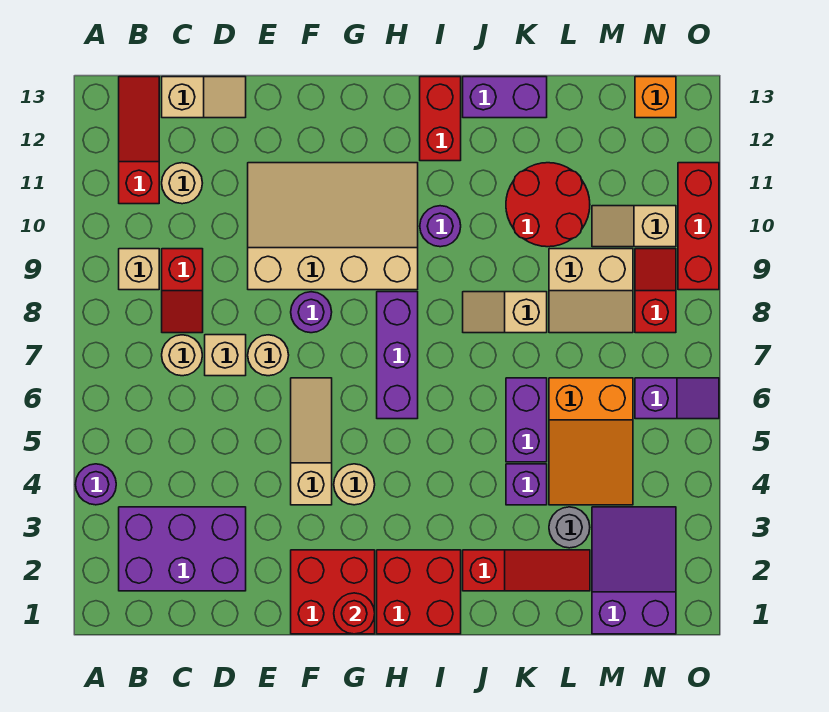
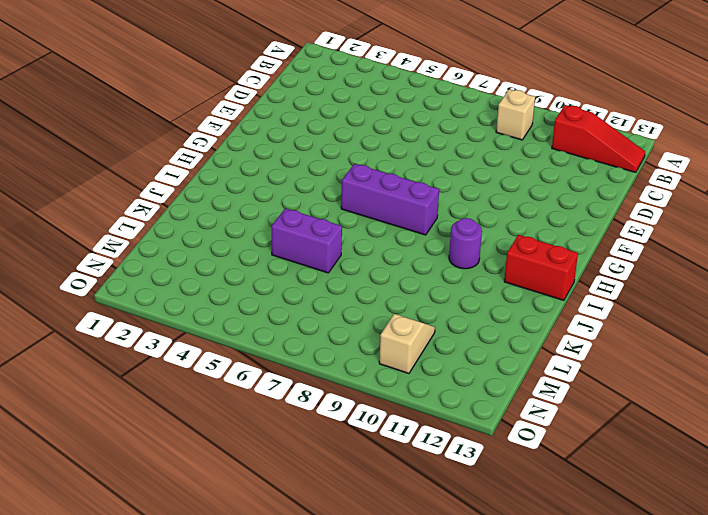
none -> purple 1x1 round brick [76,464,116,505]
none -> purple 2x3 brick [119,507,246,591]
none -> tan 1x1 round brick [162,335,202,376]
none -> red 1x2 slope [162,249,203,333]

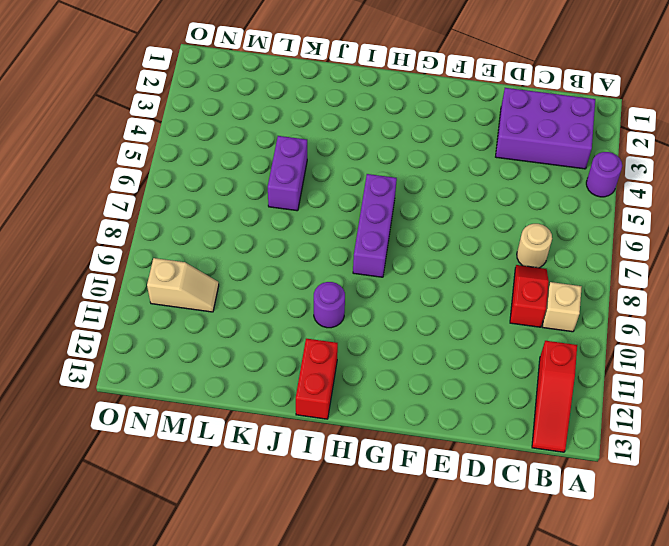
none -> tan 1x1 round brick [162,163,202,204]
none -> tan 1x2 slope [162,77,246,118]
none -> tan 1x1 brick [205,335,246,376]
none -> tan 1x1 round brick [248,335,289,376]

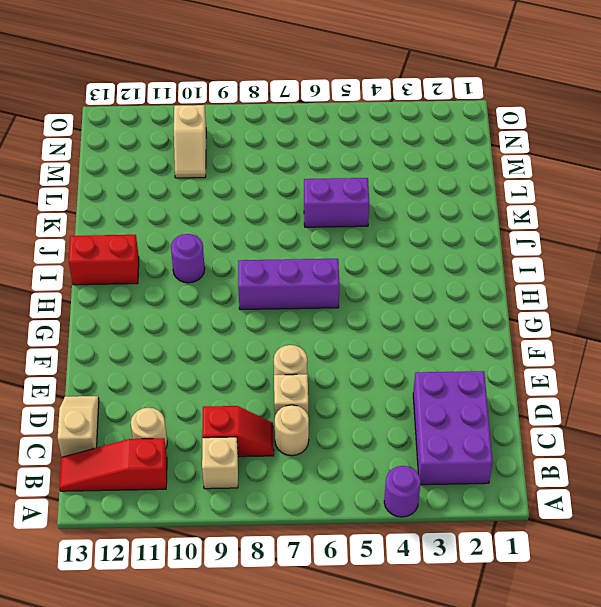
none -> tan 3x4 slope [248,163,418,290]
none -> red 2x2 brick [291,550,375,634]
none -> tan 1x3 slope [291,378,332,505]
none -> purple 1x1 round brick [291,292,332,333]

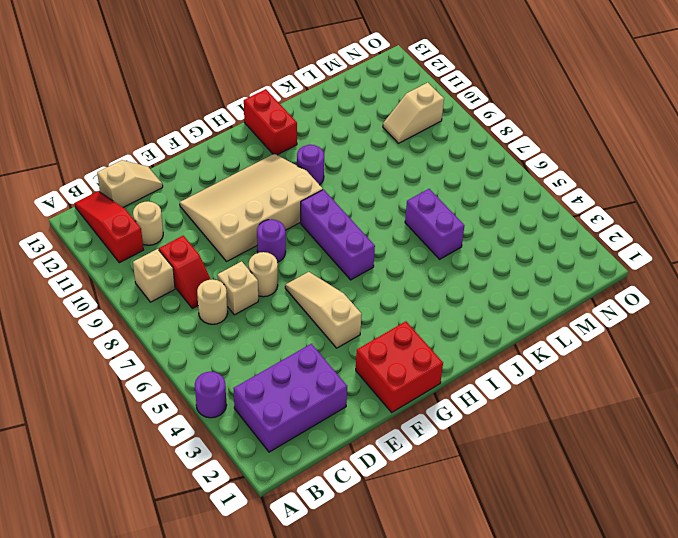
none -> tan 1x1 round brick [334,464,375,505]
none -> red 2x2 brick [377,550,461,634]
none -> red 1x3 slope [463,550,590,591]
none -> tan 1x2 slope [463,292,547,333]

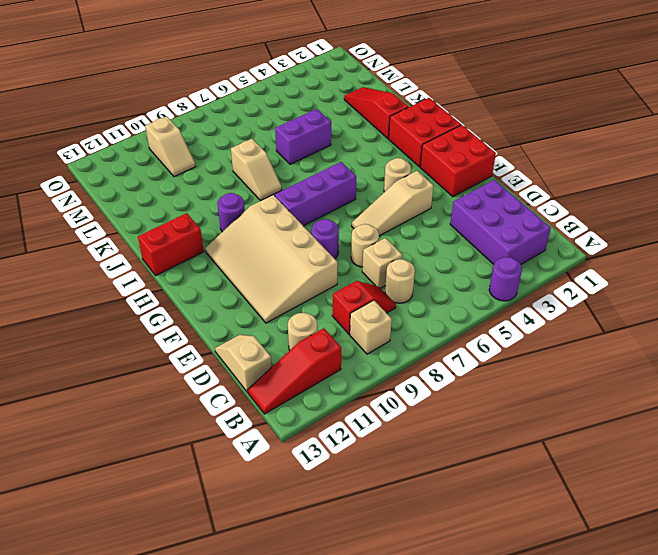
none -> purple 1x2 brick [463,77,547,118]
none -> purple 1x1 brick [506,464,547,505]
none -> red 2x2 round brick [506,163,590,247]
none -> grey 1x1 round brick [549,507,590,548]

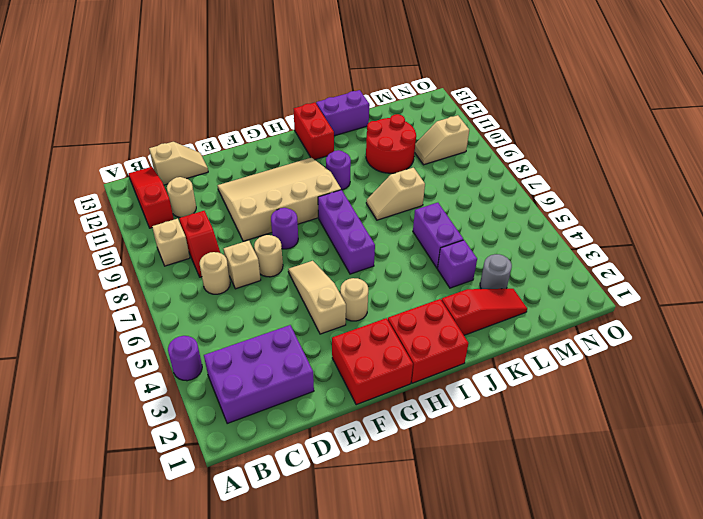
none -> orange 2x3 slope [549,378,633,505]
none -> tan 2x2 slope [549,249,633,333]
none -> purple 2x3 slope [592,507,676,634]
none -> purple 1x2 slope [635,378,719,419]

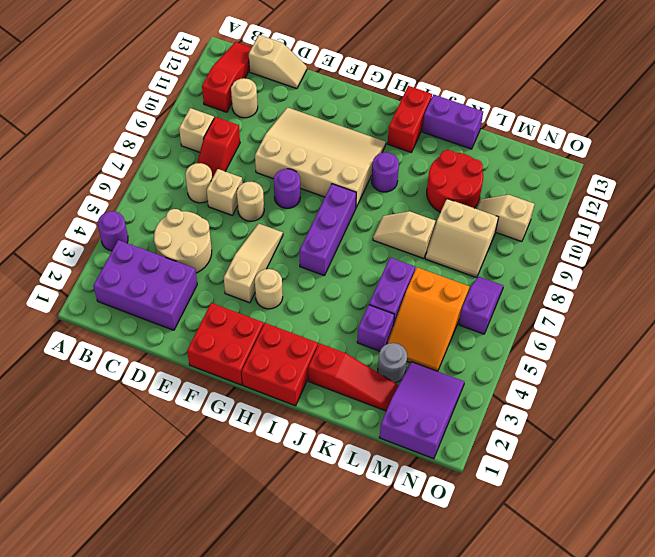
tan 2x2 round brick [154,209,212,273] -> none
purple 1x2 slope [459,277,503,334] -> purple 1x2 slope turned to [635,378,719,419]
none -> red 1x2 slope [635,249,676,333]
none -> orange 1x1 brick [635,77,676,118]
none -> red 1x3 brick [678,163,719,290]
none -> red 1x1 round brick [334,593,375,634]

